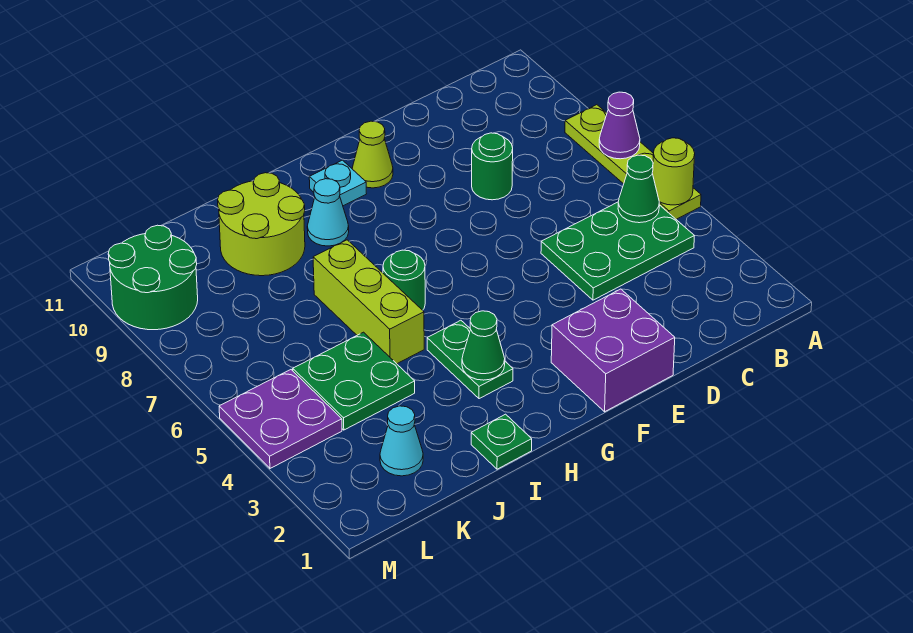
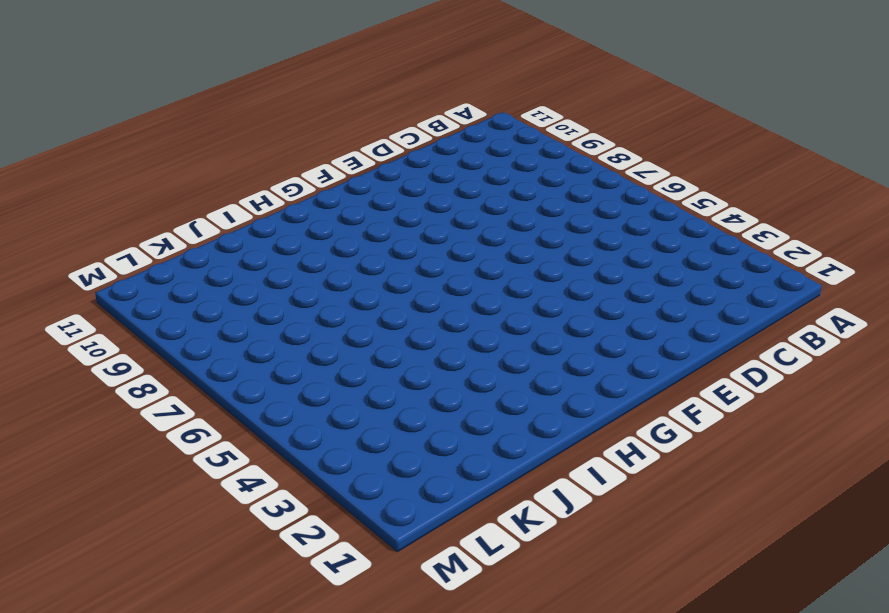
none -> lime 1x4 plate [565,105,701,219]
none -> green 2x3 plate [541,202,694,300]
none -> green 1x1 round brick [472,133,513,200]

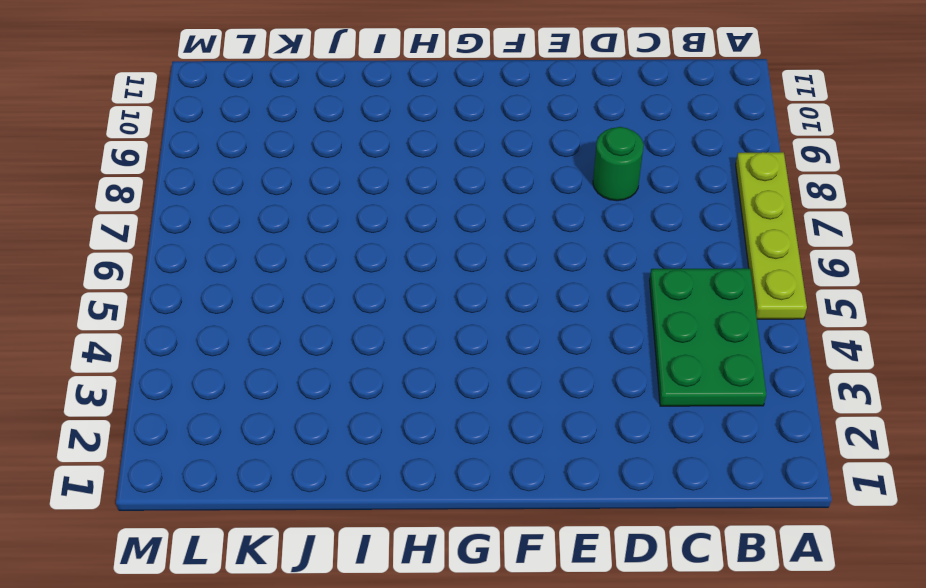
green 2x3 plate [649,268,766,406] -> green 2x3 plate turned to [541,202,694,300]
none -> purple 2x2 brick [551,289,675,412]
none -> lime 1x1 cone [352,121,393,188]
none -> cyan 1x1 plate [309,160,366,206]

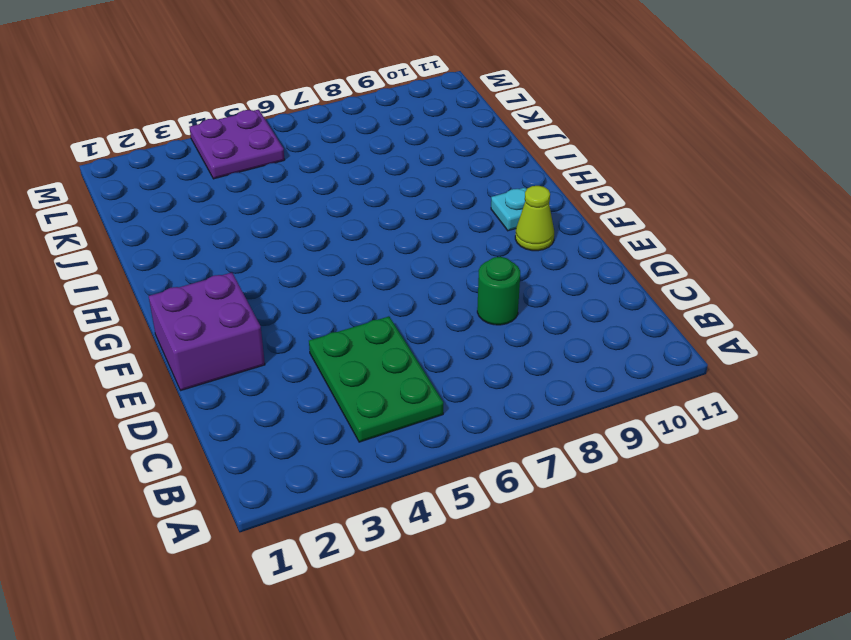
none -> lime 1x4 plate [565,105,701,219]
none -> green 1x2 plate [427,320,513,399]
none -> green 1x1 round brick [383,250,425,310]

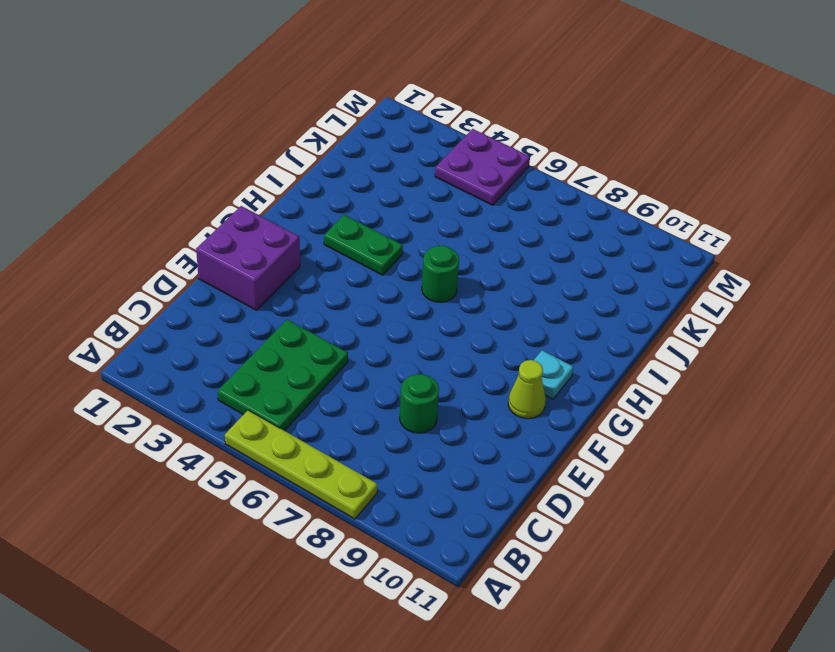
none -> cyan 1x1 cone [307,179,349,246]
none -> green 1x1 plate [471,414,532,469]
none -> lime 1x3 brick [313,240,424,364]

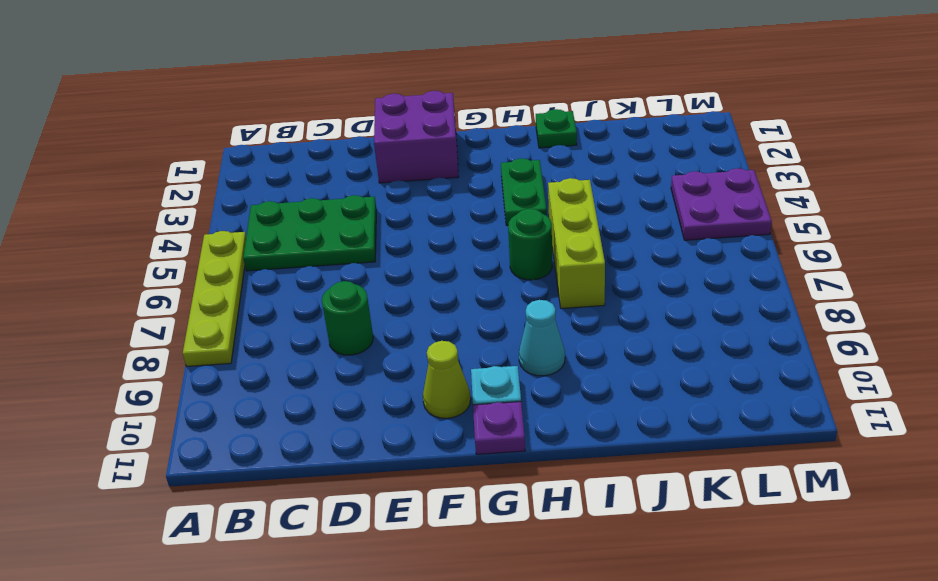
purple 1x1 plate [473,402,525,454] -> none
none -> lime 2x2 round brick [218,173,305,276]
none -> green 2x2 plate [293,332,415,430]
none -> cyan 1x1 cone [380,406,423,476]

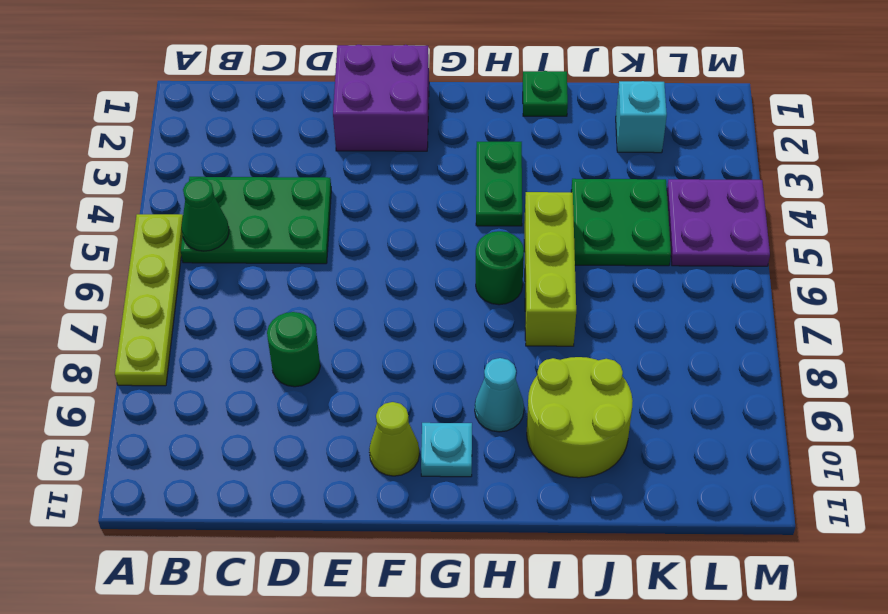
cyan 1x1 brick [616,81,667,153] -> cyan 1x1 cone [380,406,423,476]
none -> green 2x2 round brick [108,225,198,330]
none -> lime 1x1 round brick [652,138,695,205]
none -> purple 1x1 cone [599,92,640,159]

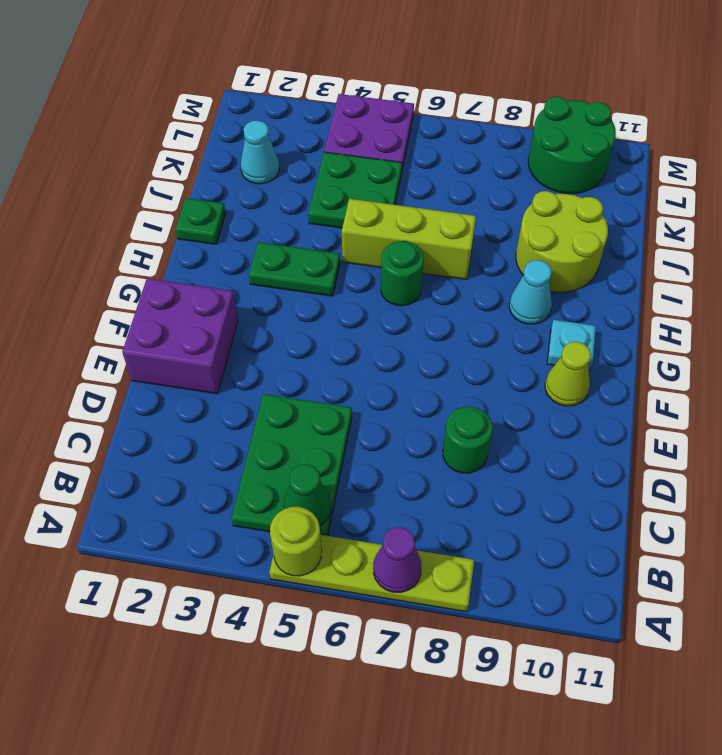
none -> green 1x1 cone [462,311,505,380]

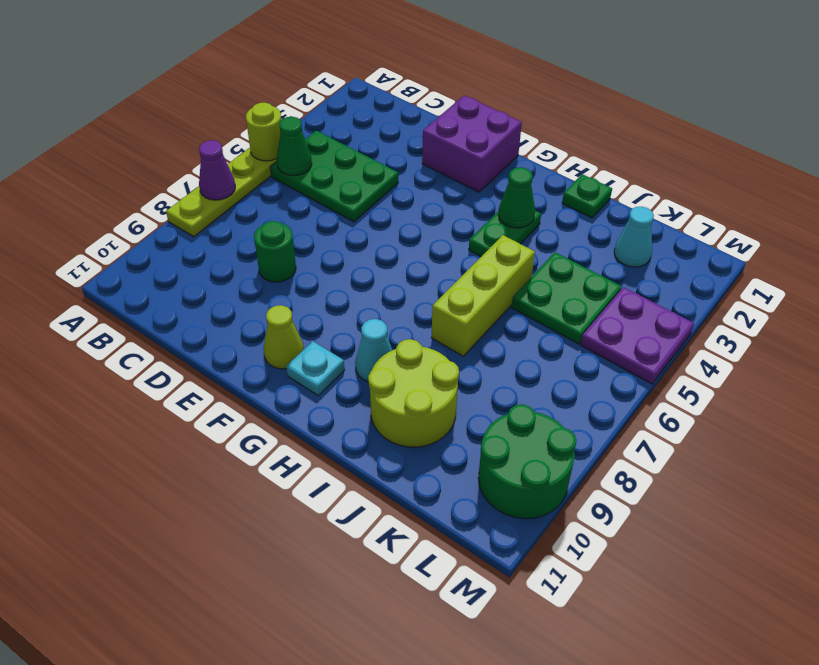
none -> green 1x1 round brick [383,250,425,310]

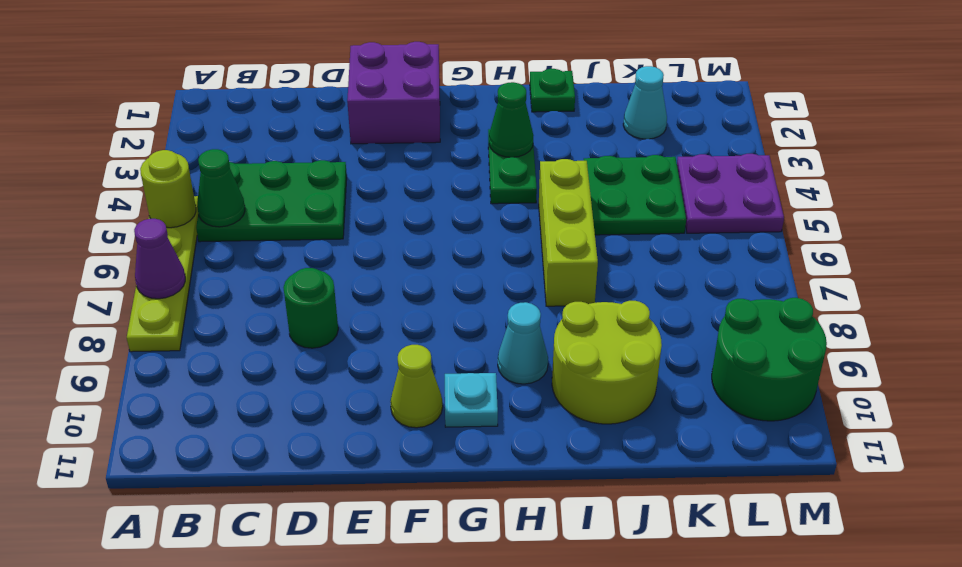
none -> green 1x1 round brick [383,250,425,310]

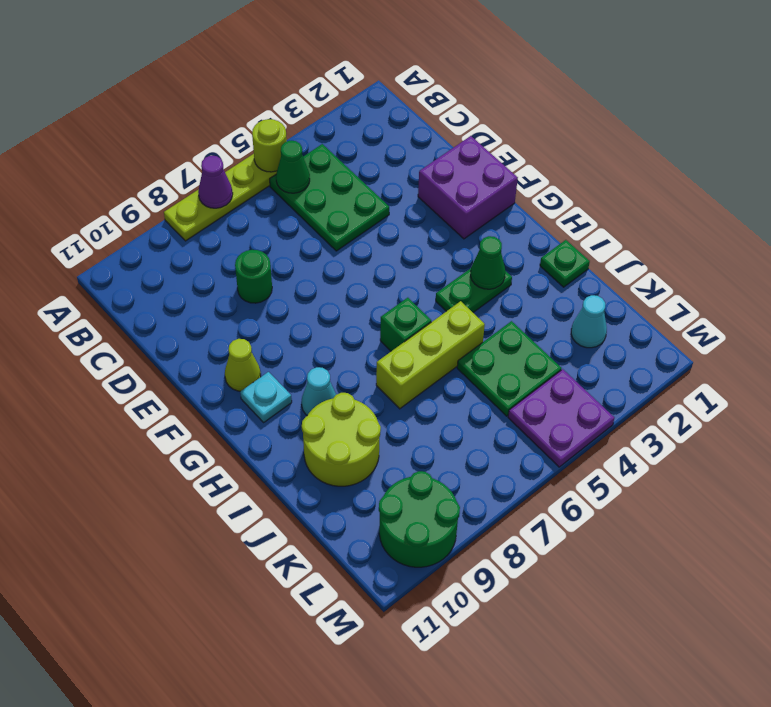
green 1x1 brick [380,298,431,351] -> green 1x1 round brick [383,250,425,310]

